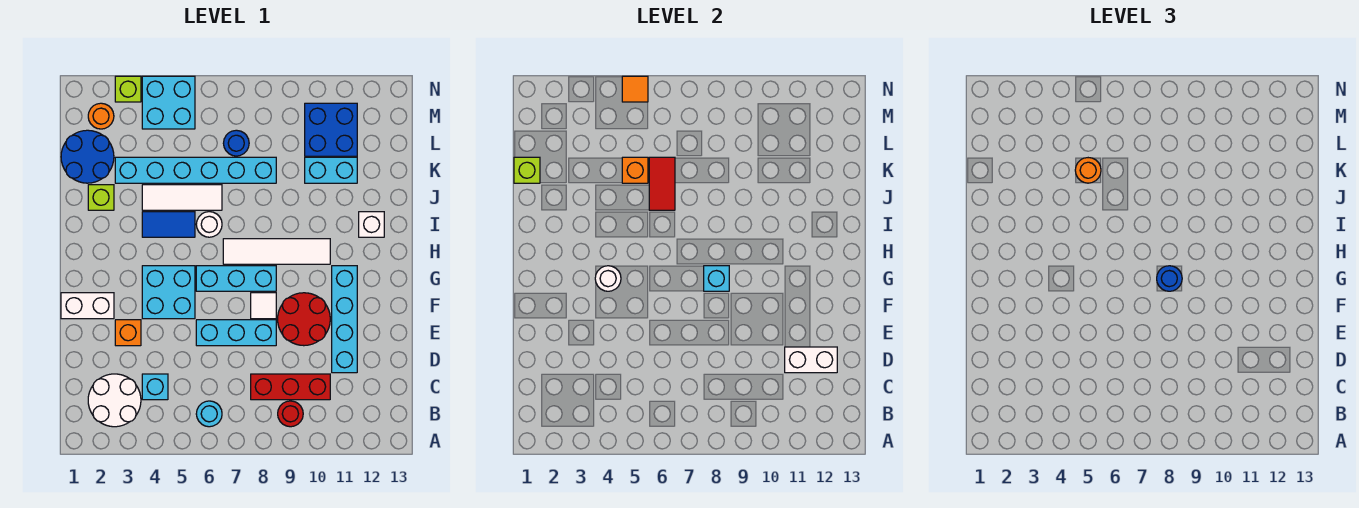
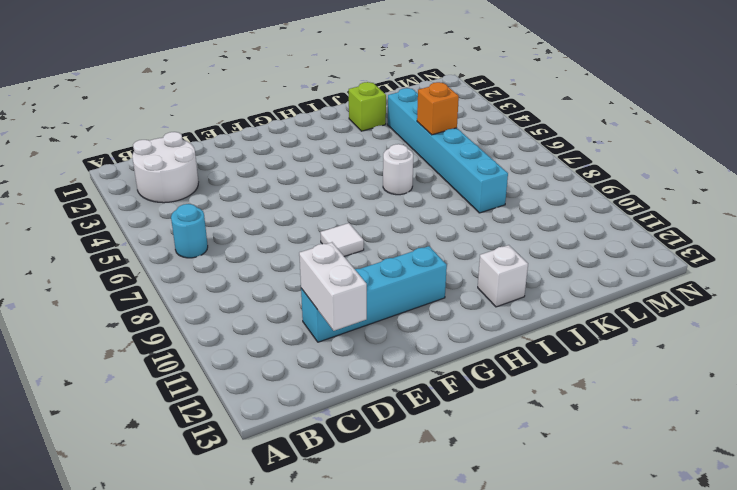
none -> red 1x1 round brick [278,401,303,427]
none -> cyan 1x1 brick [142,374,168,400]
none -> red 1x3 brick [251,374,330,400]
none -> orange 1x1 brick [115,320,141,346]

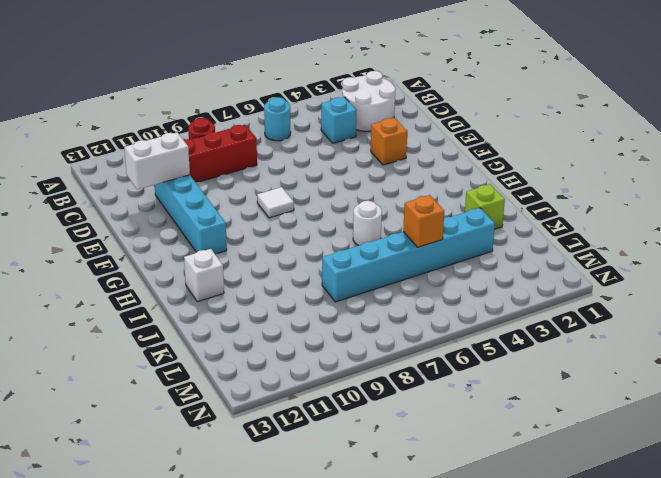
none -> cyan 1x3 brick [196,320,276,346]
none -> red 2x2 round brick [278,293,330,346]
none -> white 1x2 brick [61,293,114,319]
none -> cyan 2x2 brick [142,266,195,319]

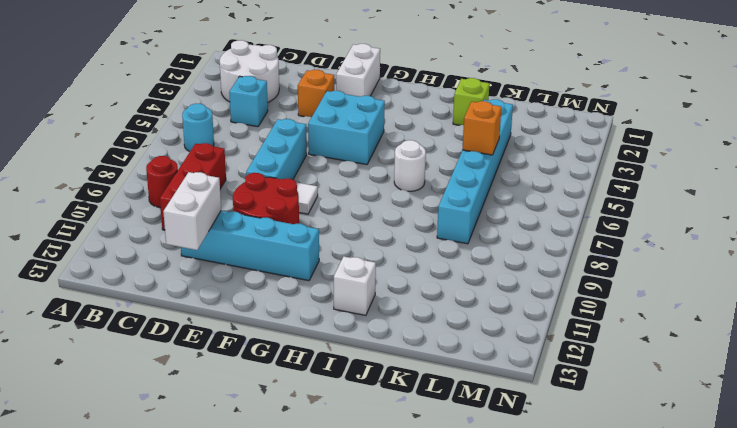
none -> cyan 1x3 brick [196,266,276,291]
none -> white 1x4 tile [223,239,330,264]
none -> blue 1x2 tile [142,212,195,237]
none -> white 1x3 tile [142,185,222,210]

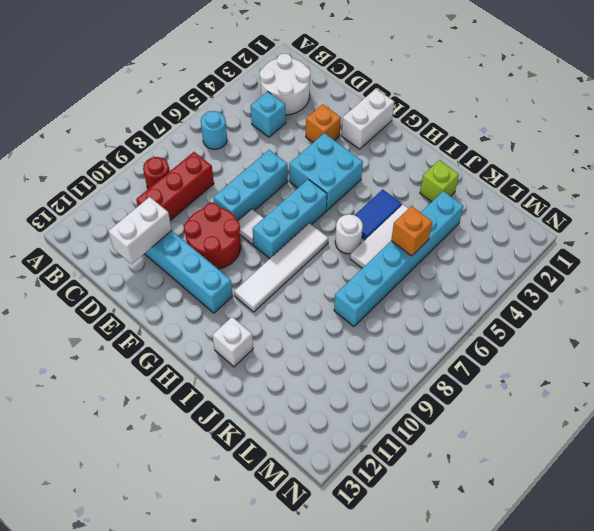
none -> blue 2x2 round brick [61,130,114,183]
none -> cyan 1x2 brick [305,157,357,183]
none -> blue 1x1 round brick [223,130,249,156]
none -> blue 2x2 brick [305,103,357,156]

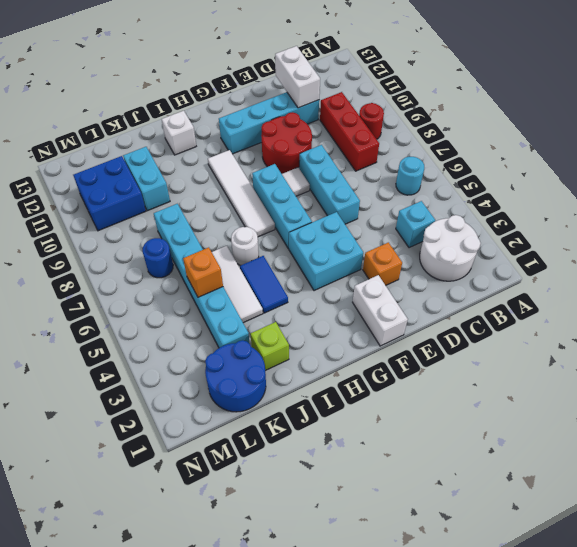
none -> orange 1x1 round brick [88,103,114,129]
none -> cyan 2x2 brick [142,76,195,129]
none -> lime 1x1 brick [115,76,141,102]
none -> white 1x1 round brick [595,266,621,291]

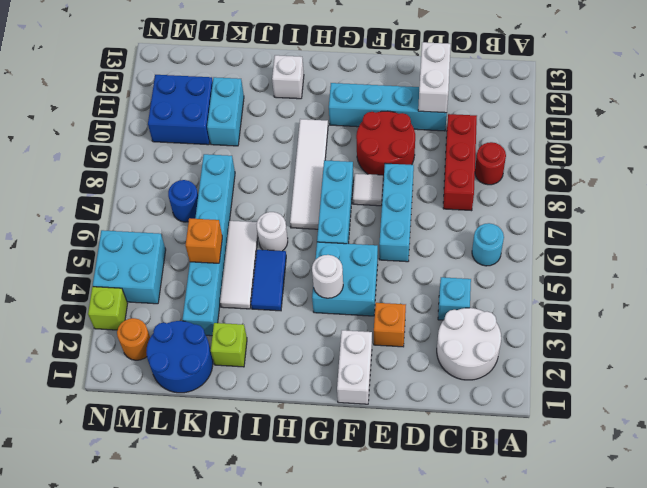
none -> cyan 1x1 brick [704,266,729,291]
none -> red 1x2 tile [649,157,675,210]
none -> lime 1x1 brick [514,157,540,183]
none -> orange 1x1 tile [622,76,648,102]

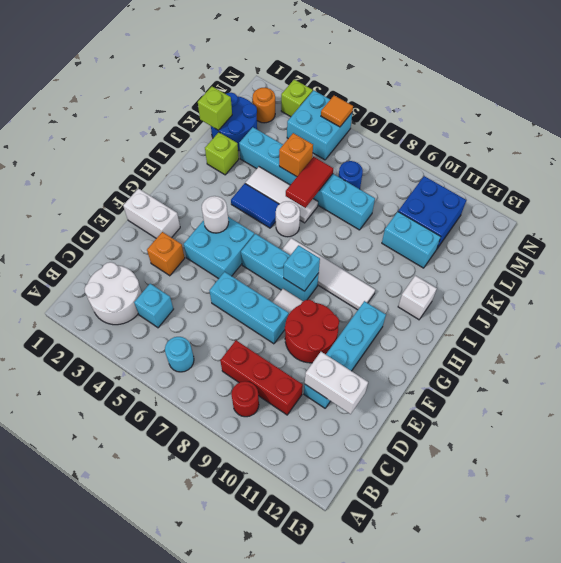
none -> blue 1x1 round brick [1157,266,1182,291]
none -> orange 1x1 round brick [1075,158,1101,183]

